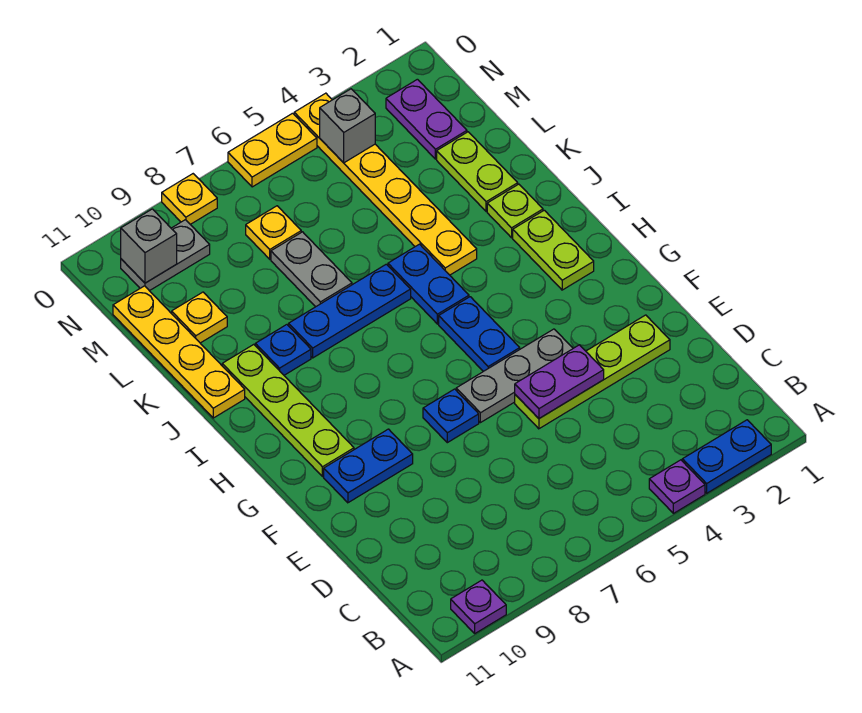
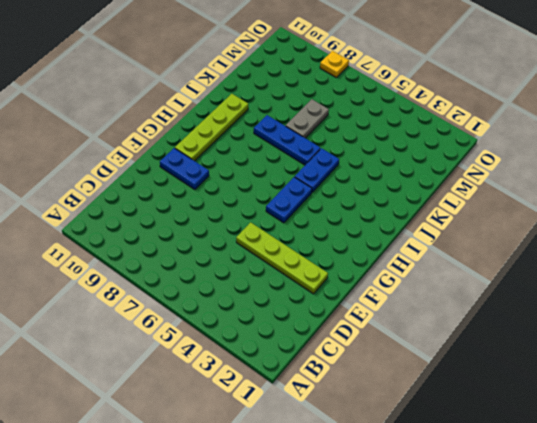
none -> blue 1x2 plate [682,420,771,493]
none -> purple 1x1 plate [649,460,705,513]
none -> purple 1x1 plate [451,580,506,633]

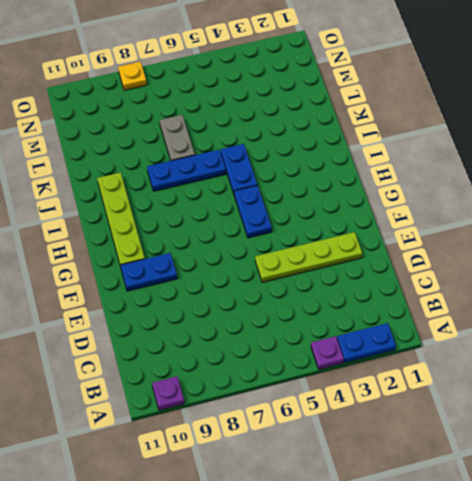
none -> grey 1x3 plate [456,329,573,423]
none -> blue 1x1 plate [423,389,479,443]
none -> lime 1x2 plate [513,210,594,290]

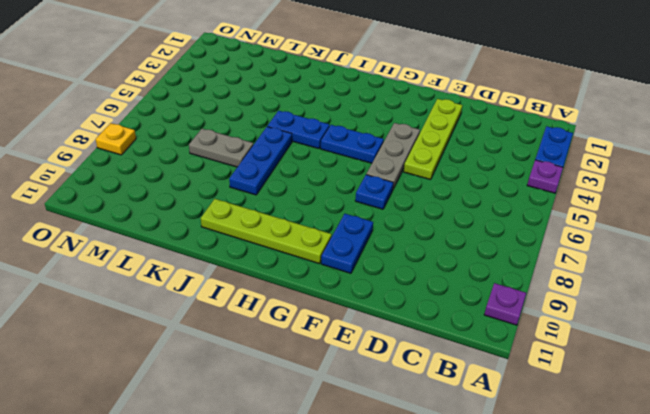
none -> lime 1x2 plate [513,210,594,290]
none -> lime 1x1 plate [487,184,543,238]
none -> yellow 1x6 plate [294,93,477,275]

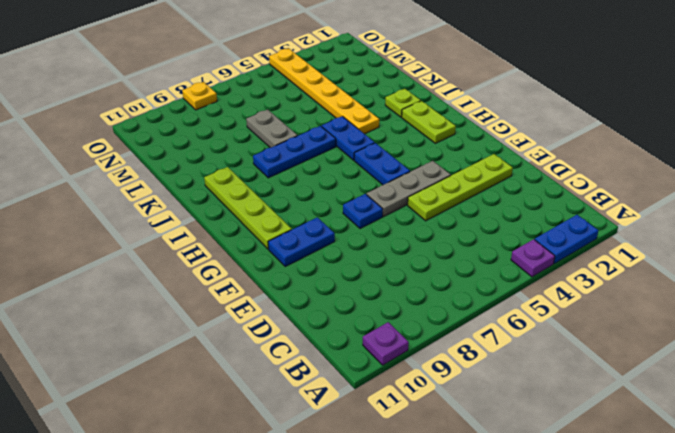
none -> blue 1x1 plate [255,325,311,375]
none -> yellow 1x4 plate [113,286,245,418]
none -> lime 1x2 plate [437,132,518,212]

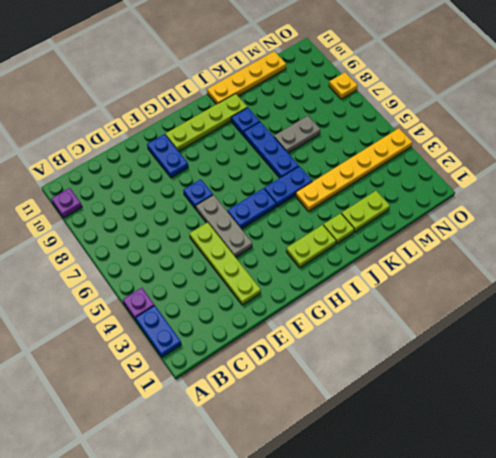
none -> yellow 1x1 plate [172,292,227,343]
none -> purple 1x2 plate [386,79,467,159]
none -> yellow 1x1 plate [246,206,301,259]

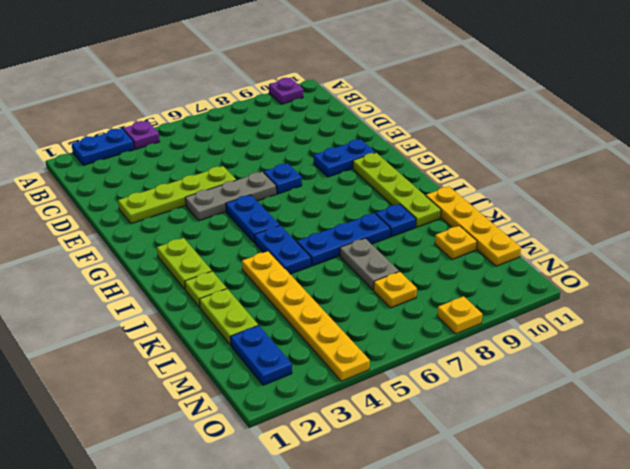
blue 1x2 plate [230,325,292,385] -> purple 1x2 plate [386,79,467,159]
none -> grey 1x2 plate [121,220,210,291]
none -> yellow 1x2 plate [228,113,317,187]
none -> purple 1x2 plate [515,345,604,419]

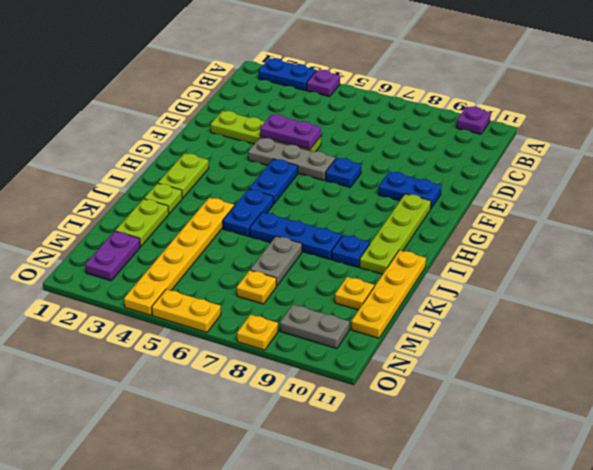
none -> grey 1x1 brick [320,89,375,163]
none -> grey 1x1 brick [121,209,177,283]

